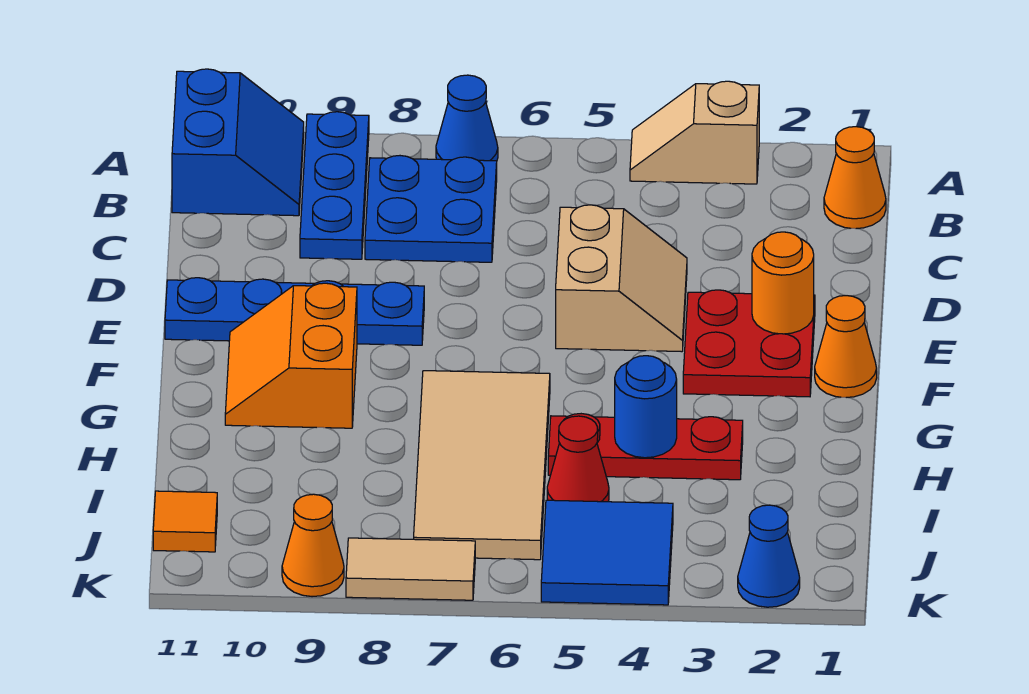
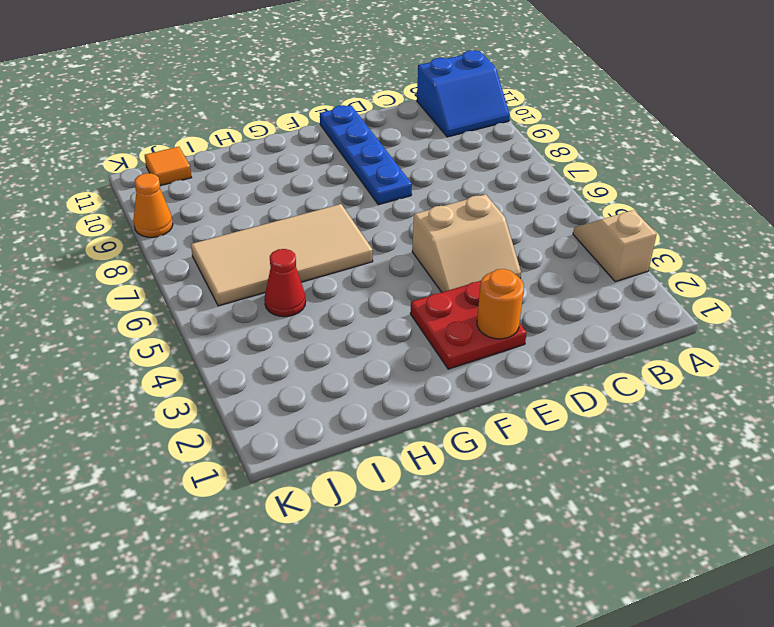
none -> blue 1x1 cone [436,75,498,161]
none -> blue 1x3 plate [300,112,369,259]
none -> orange 1x1 cone [824,127,886,229]

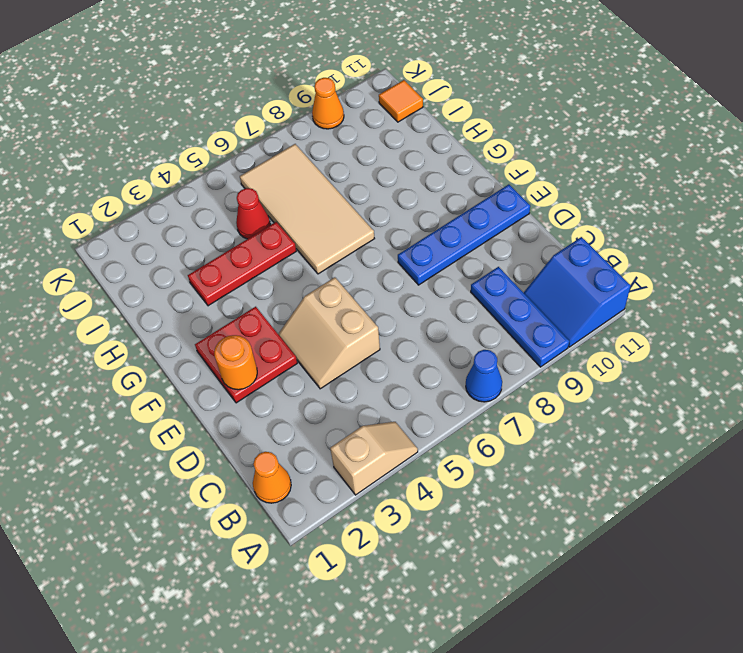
none -> blue 2x2 plate [365,156,497,262]
none -> orange 1x1 cone [815,296,877,398]
none -> orange 2x2 slope [225,283,357,428]

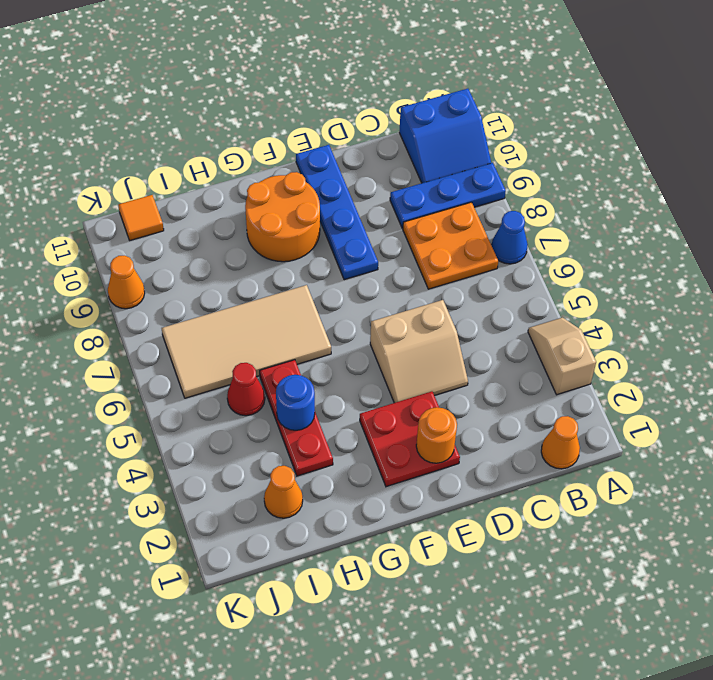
orange 2x2 plate [403,202,498,289] -> blue 2x2 plate [365,156,497,262]
orange 2x2 round brick [245,172,320,262] -> orange 2x2 slope [225,283,357,428]
orange 1x1 cone [264,466,303,518] -> orange 1x1 cone moved to [815,296,877,398]
none -> blue 2x2 tile [541,500,673,605]
none -> blue 1x1 cone [738,505,800,607]
none -> tan 1x2 tile [346,538,475,600]

